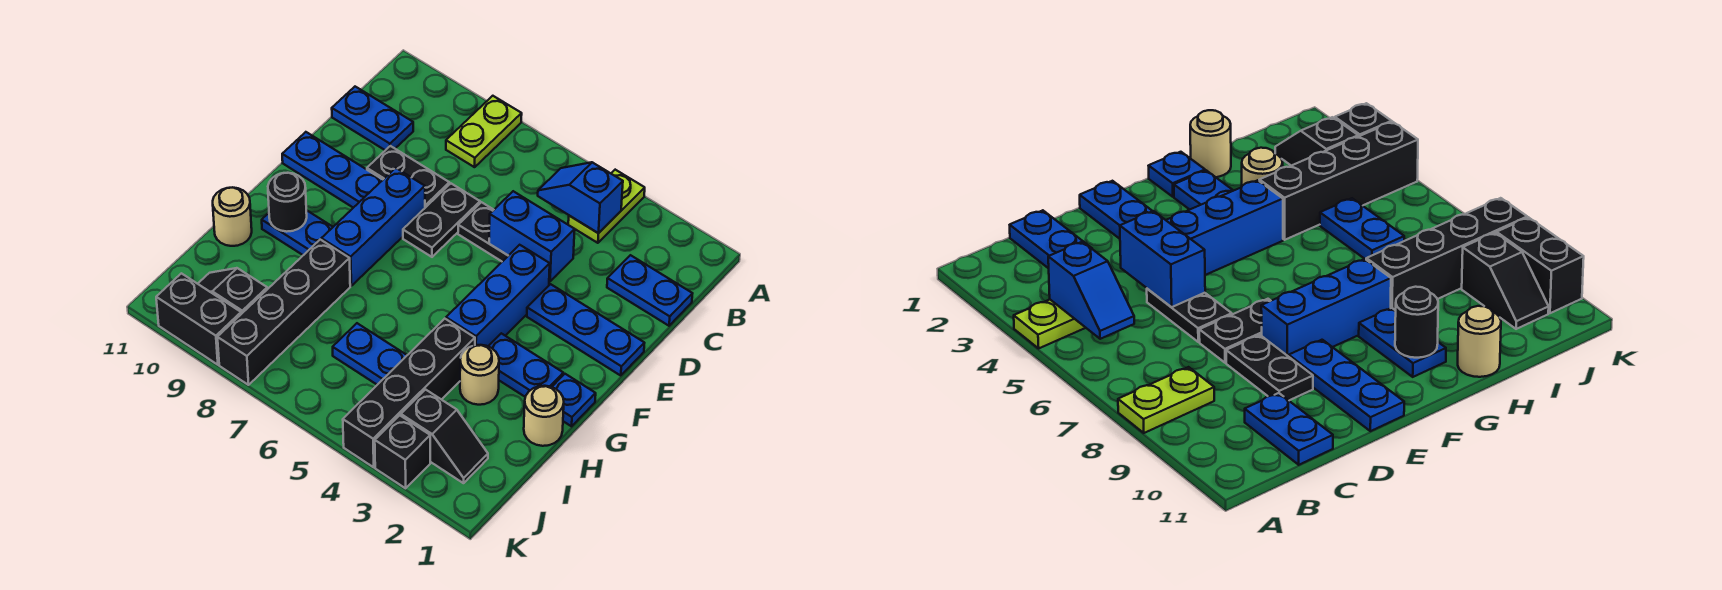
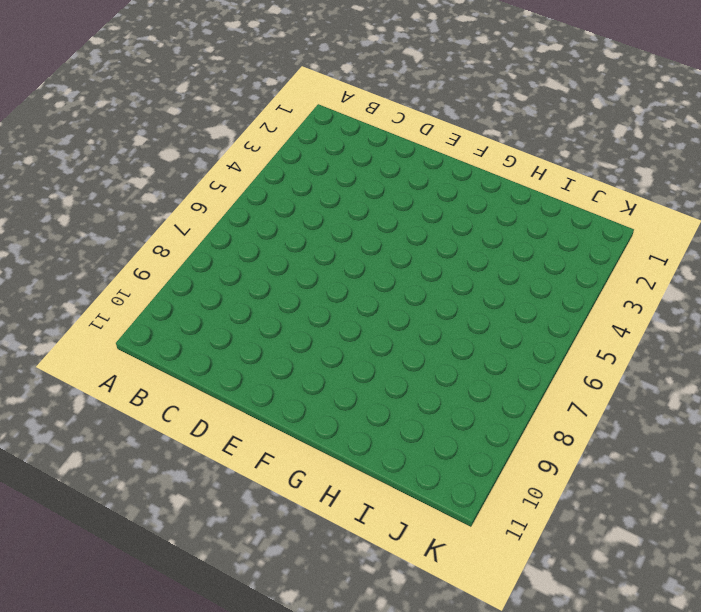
none -> lime 1x2 plate [568,170,645,243]
none -> lime 1x2 plate [446,96,522,167]
none -> blue 1x2 plate [607,255,693,326]

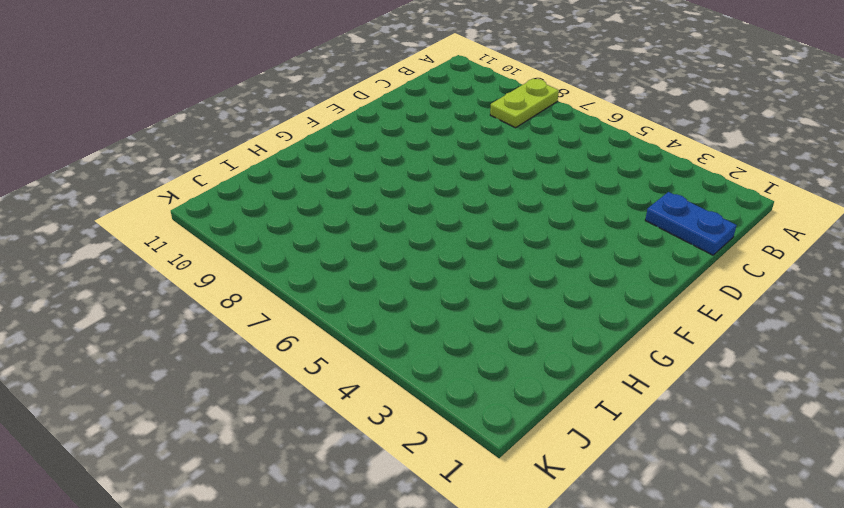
none -> lime 1x2 plate [568,170,645,243]
none -> blue 1x2 plate [332,87,413,150]
none -> black 1x2 plate [458,202,508,262]

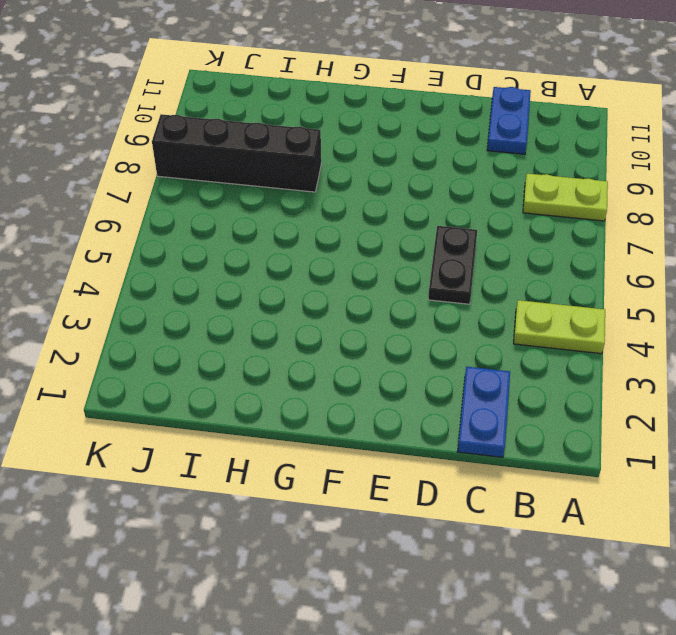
none -> black 1x2 plate [403,184,480,257]
none -> black 1x2 plate [367,146,449,208]
none -> blue 1x3 plate [527,284,644,376]

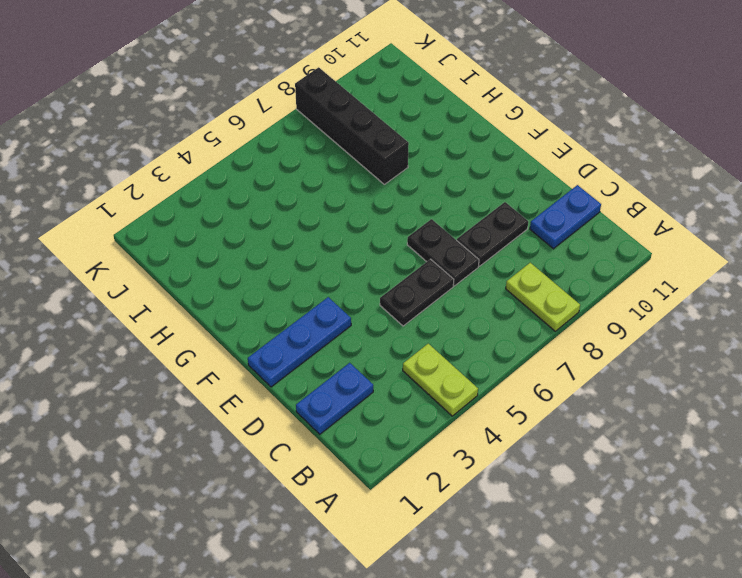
none -> blue 1x3 brick [446,245,550,346]
none -> blue 1x3 brick [321,168,425,286]
none -> blue 1x3 plate [282,132,383,208]

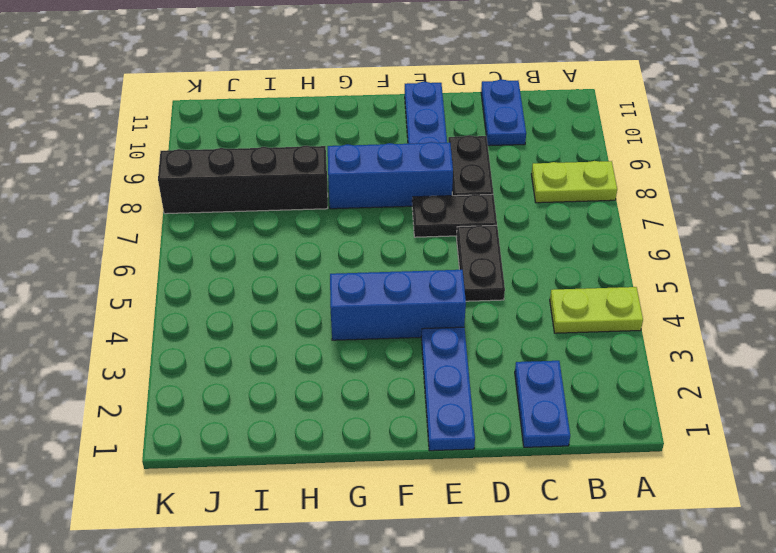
none -> blue 1x1 plate [552,374,596,426]
none -> blue 1x2 plate [488,333,563,397]
none -> blue 1x2 plate [262,210,333,255]

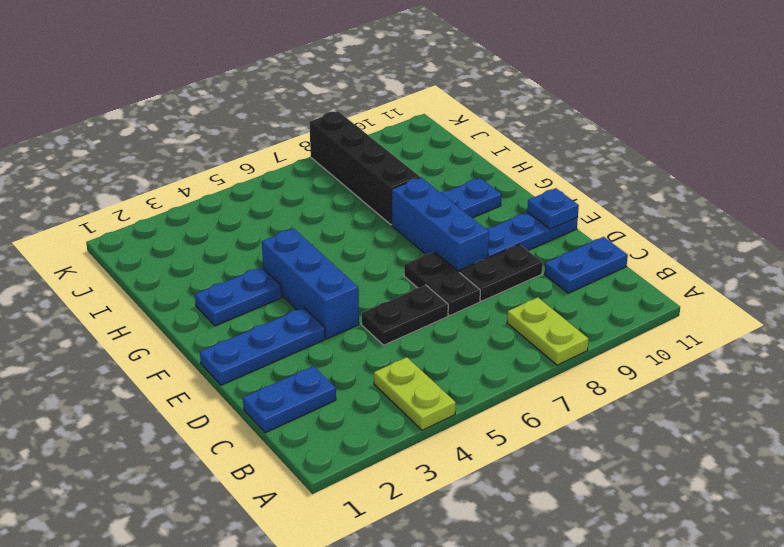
blue 1x1 plate [527,188,579,229] -> blue 1x1 plate moved to [552,374,596,426]
none -> tan 1x1 round brick [524,386,564,446]
none -> tan 1x1 round brick [460,345,499,405]
none -> black 1x4 brick [343,319,475,467]

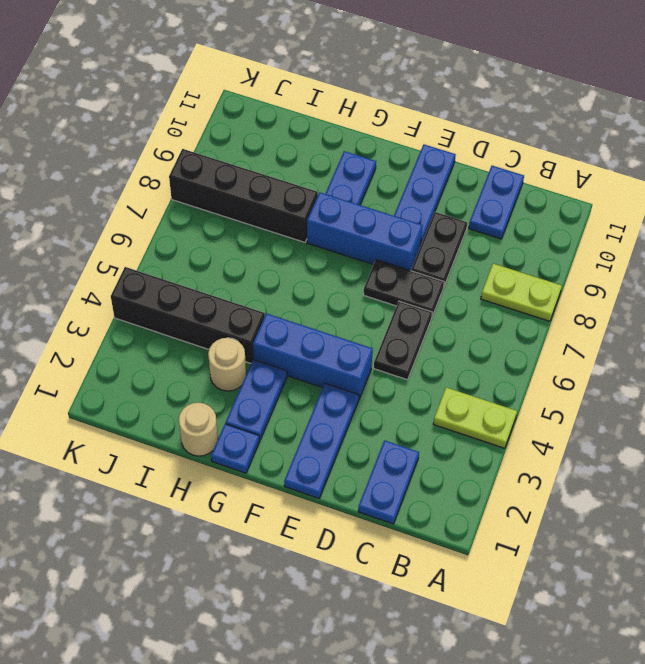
none -> tan 1x1 round brick [213,188,252,246]
none -> blue 1x2 plate [333,323,407,385]
none -> black 1x2 slope [401,390,488,483]

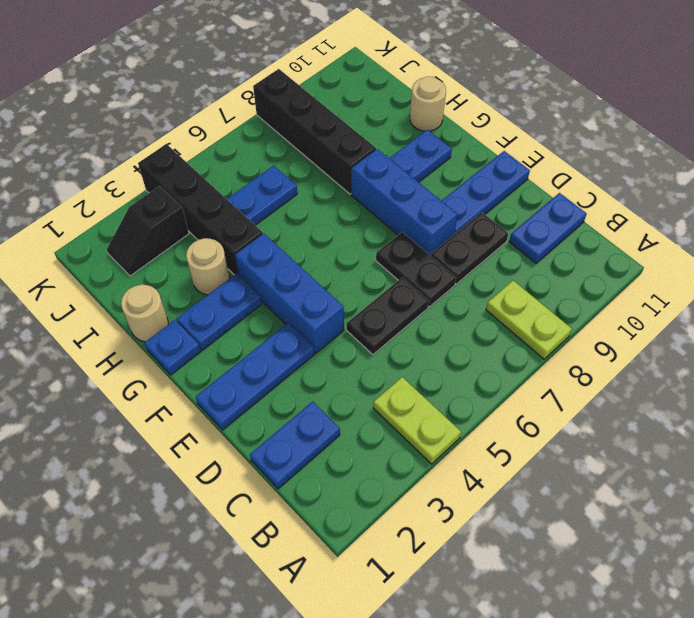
none -> black 1x2 slope [198,268,267,314]
none -> black 1x1 brick [375,415,430,488]
none -> black 1x2 brick [156,273,241,365]

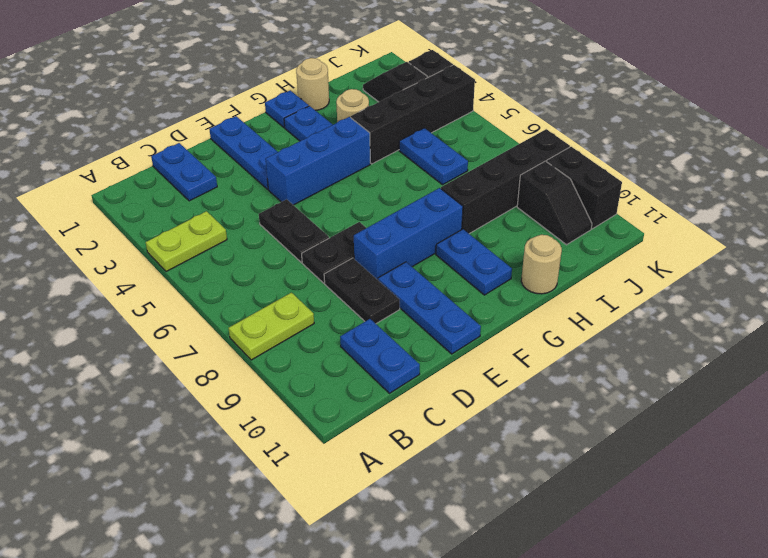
none -> blue 1x2 slope [538,162,623,233]
none -> blue 1x2 brick [489,191,575,281]
none -> black 1x1 round brick [268,173,307,232]

